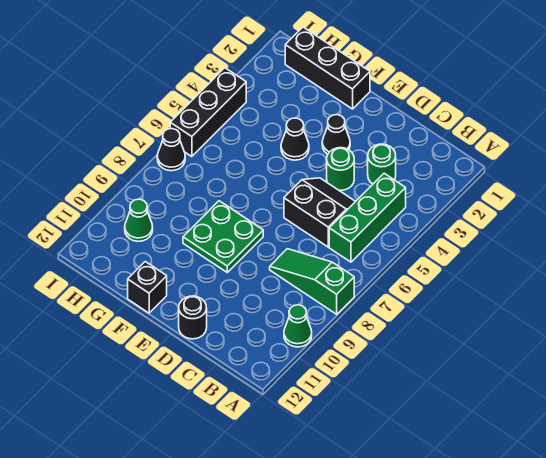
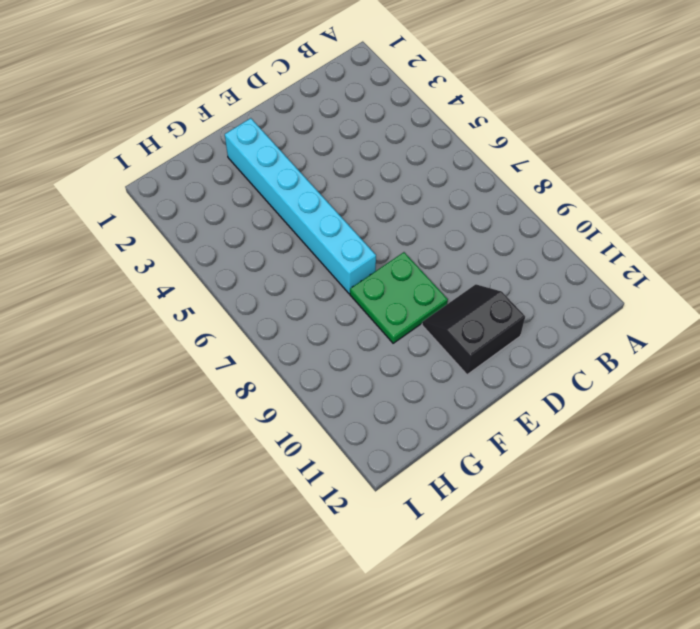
black 2x2 slope [422,284,525,375] -> black 2x2 slope moved to [284,178,356,247]
cyan 1x6 brick [225,118,376,294] -> black 1x1 cone [281,118,309,160]
none -> green 1x3 slope [270,249,354,314]
none -> green 1x1 cone [284,305,312,347]
none -> green 1x3 brick [329,173,406,262]

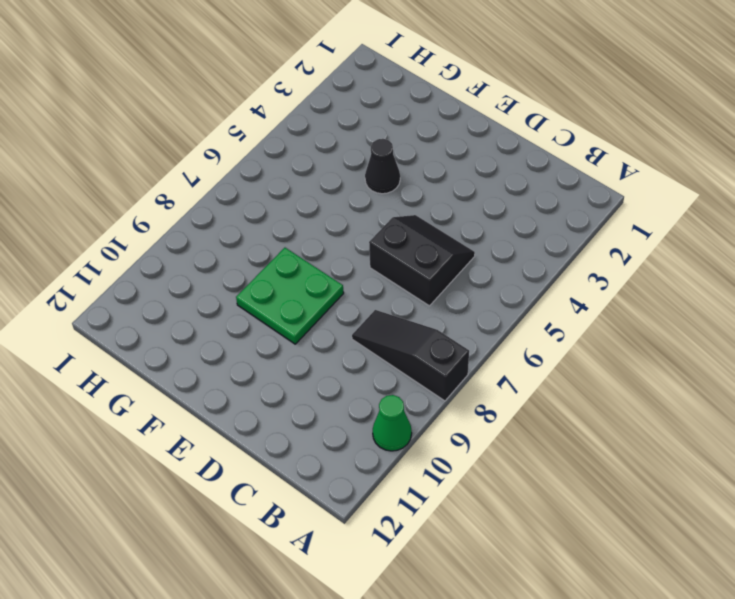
black 1x3 slope [352,310,469,401] -> green 1x3 slope [270,249,354,314]
none -> green 1x3 brick [329,173,406,262]
none -> green 1x1 round brick [368,144,396,184]
none -> green 1x1 round brick [327,148,354,190]

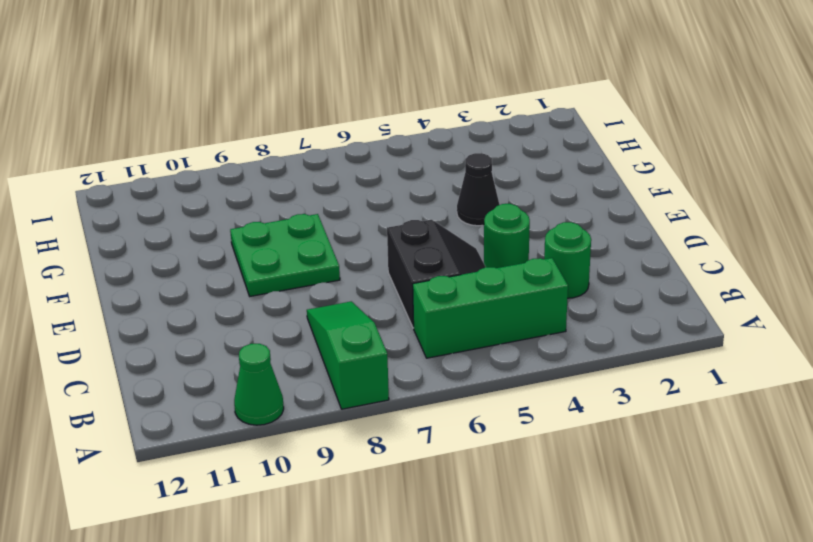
none -> black 1x1 round brick [179,296,207,339]
none -> black 1x1 cone [322,115,350,154]
none -> black 1x3 brick [285,27,370,109]

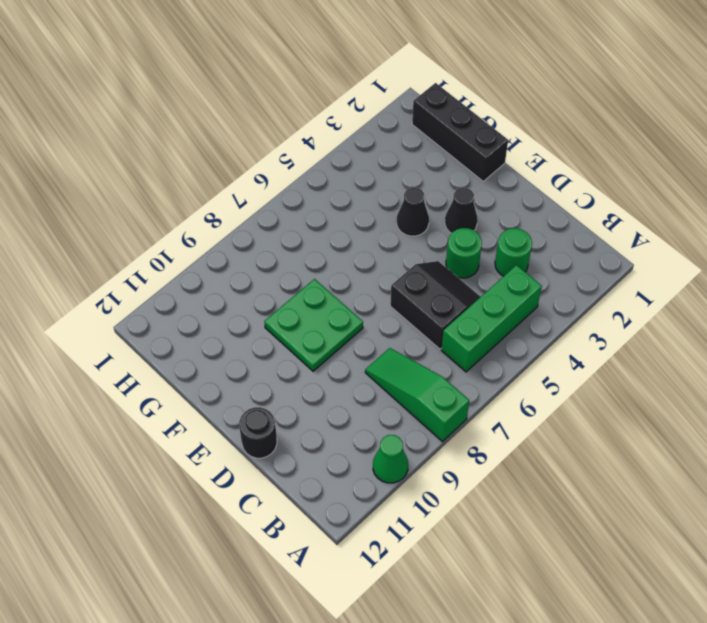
none -> black 1x1 brick [128,262,167,313]
none -> green 1x1 cone [125,199,153,241]
none -> black 1x3 brick [170,68,246,157]

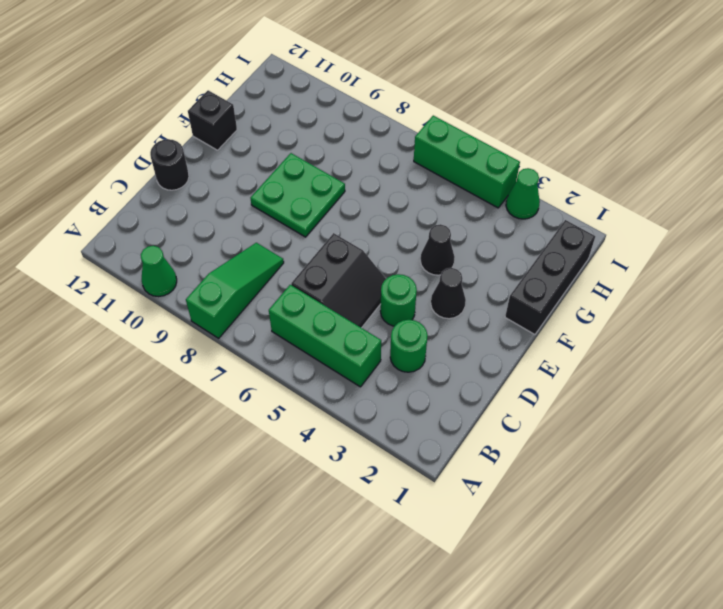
green 1x1 cone [506,168,540,219] -> green 1x1 cone moved to [125,199,153,241]
green 1x3 brick [414,116,520,208] -> black 1x3 brick [170,68,246,157]
none -> black 1x1 cone [157,129,185,171]

